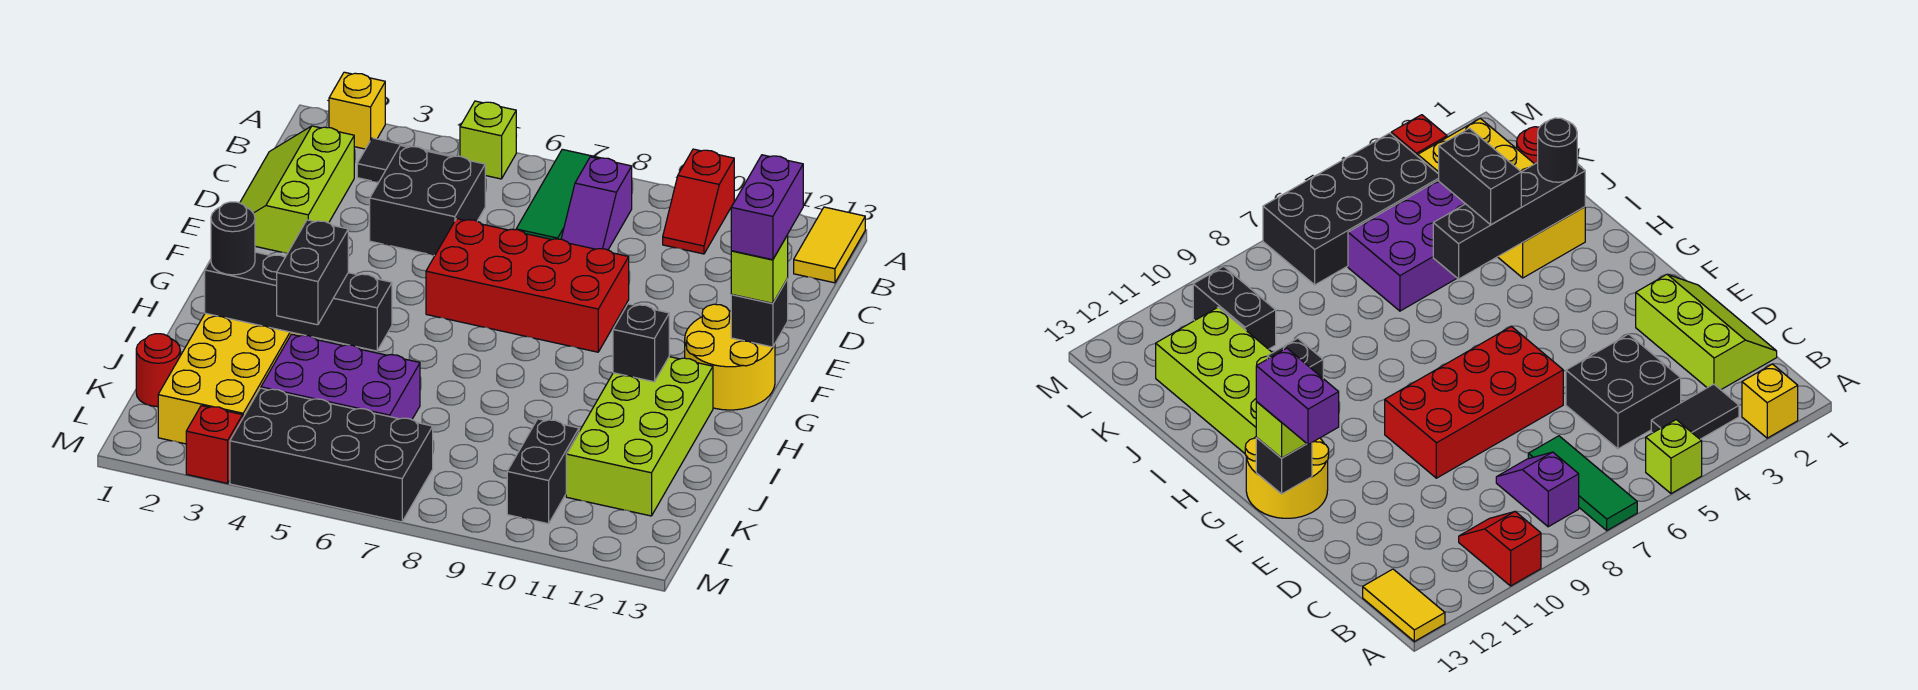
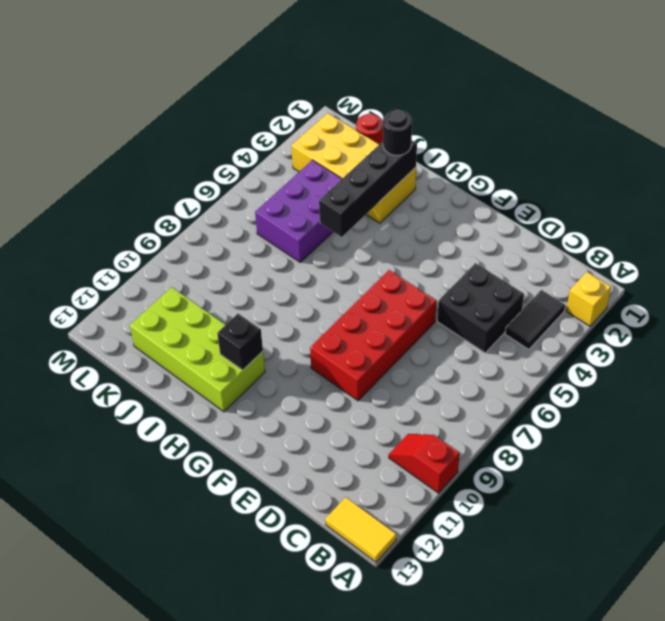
none -> lime 1x1 brick [460,101,516,179]
none -> green 1x3 tile [516,149,599,240]
none -> purple 1x2 slope [561,157,632,250]

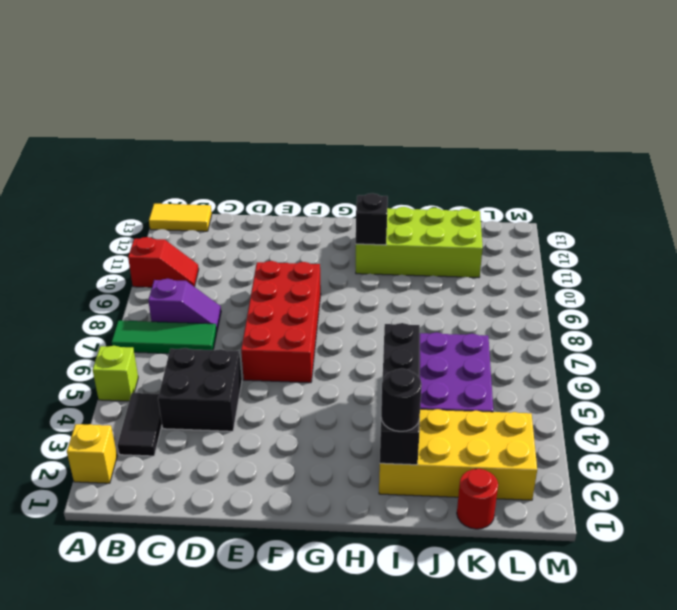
none -> lime 2x3 slope [240,126,354,253]
none -> yellow 2x2 round brick [685,304,775,410]
none -> black 1x2 brick [507,419,579,524]

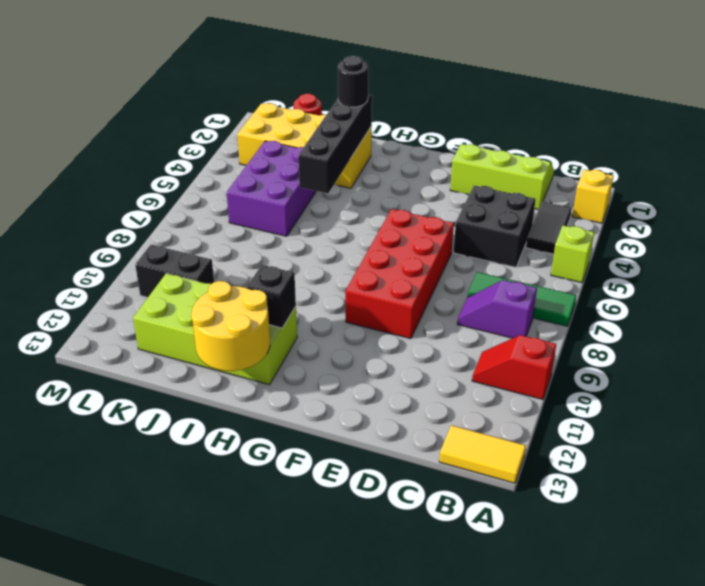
yellow 2x2 round brick [191,281,270,371] -> yellow 2x2 round brick moved to [685,304,775,410]
none -> black 2x4 brick [230,388,433,522]
none -> red 1x1 brick [186,406,243,483]
none -> black 1x1 brick [731,278,788,347]

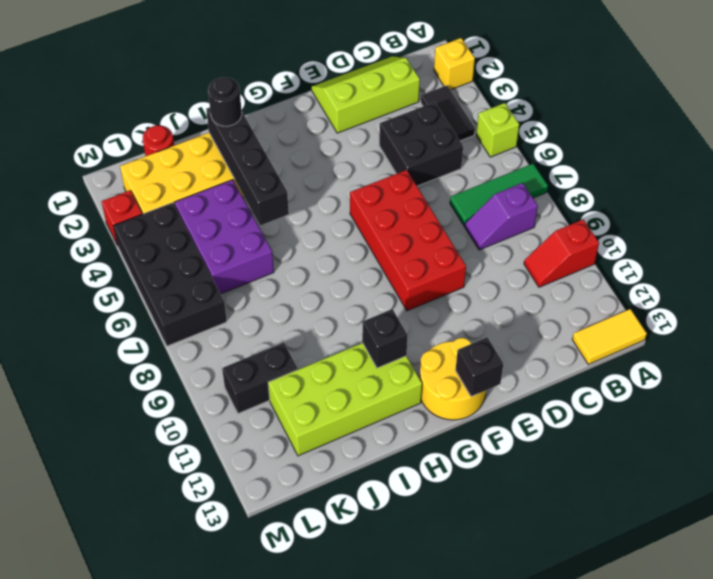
none -> lime 1x1 brick [731,235,788,303]
none -> black 1x2 brick [277,220,348,325]
none -> purple 1x2 brick [731,155,803,260]

